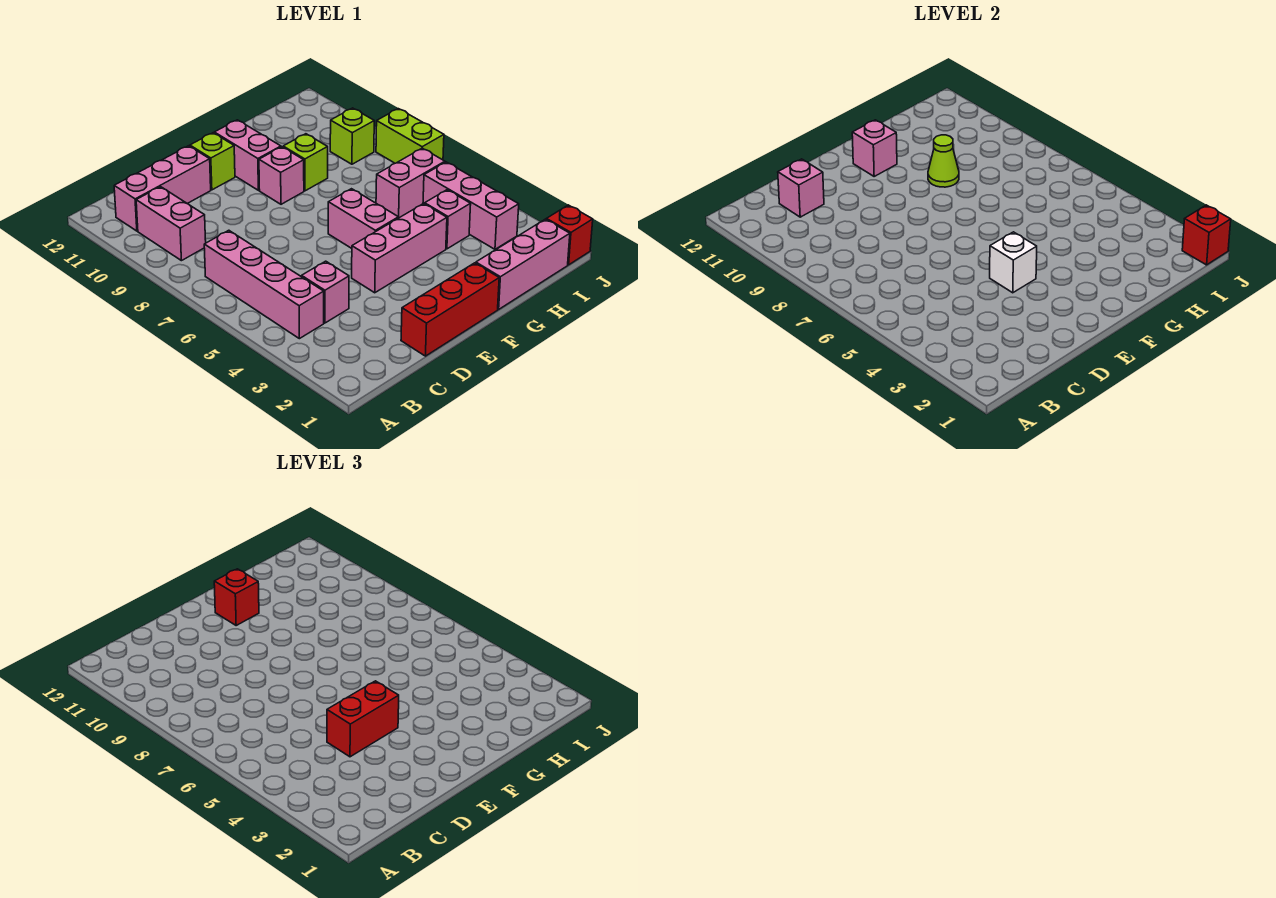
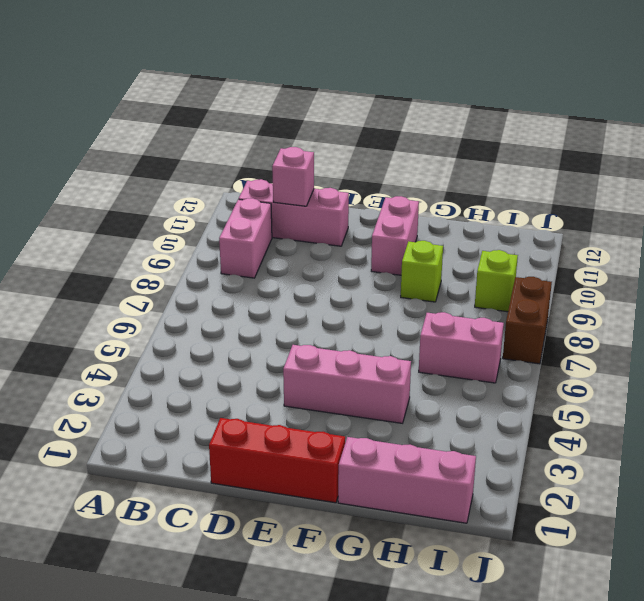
brown 1x2 brick [503,277,552,364] -> lime 1x2 brick [376,109,444,163]
none -> pink 1x4 brick [204,230,324,339]
none -> pink 1x1 brick [302,261,349,323]
none -> lime 1x1 brick [190,133,235,190]

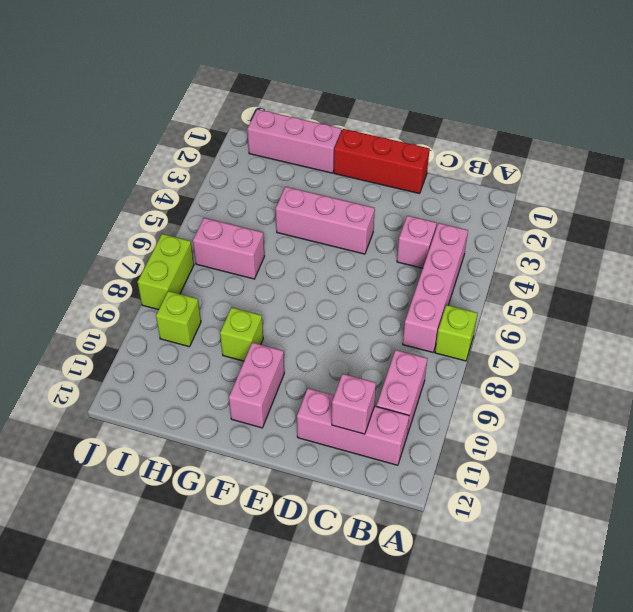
lime 1x1 brick [435,305,478,361] -> lime 1x1 brick moved to [190,133,235,190]
none -> pink 1x2 brick [328,189,398,248]
none -> pink 1x1 brick [259,147,304,204]
none -> pink 1x1 brick [425,190,471,249]

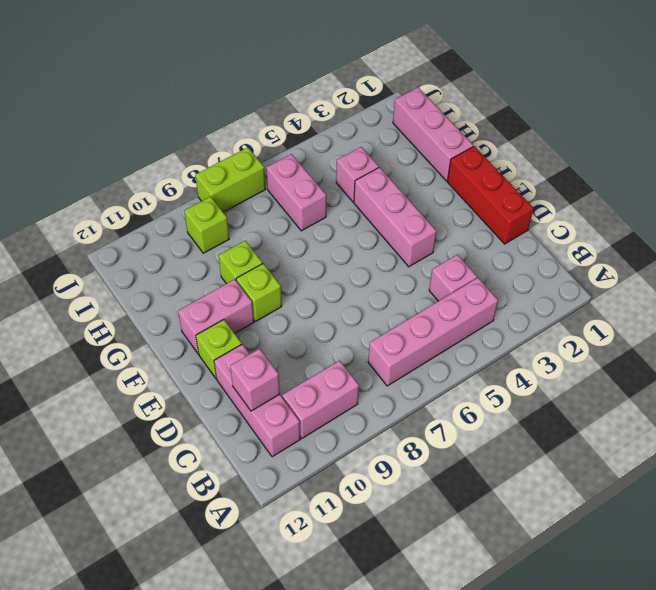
lime 1x1 brick [236,264,282,321] -> pink 1x1 brick [259,147,304,204]
none -> pink 1x2 brick [328,189,398,248]
none -> pink 1x3 brick [423,162,519,249]
none -> red 1x1 brick [546,205,593,265]

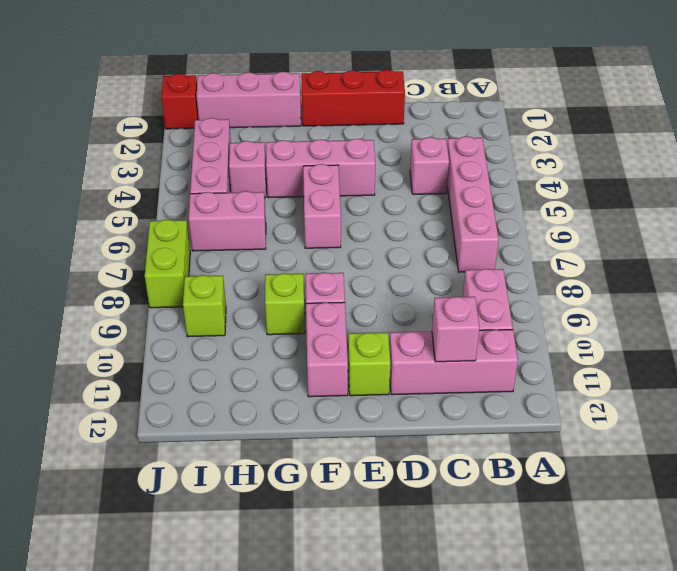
none -> white 1x1 brick [990,232,1037,293]
none -> pink 1x1 brick [852,120,897,176]
none -> lime 1x1 cone [928,135,959,187]

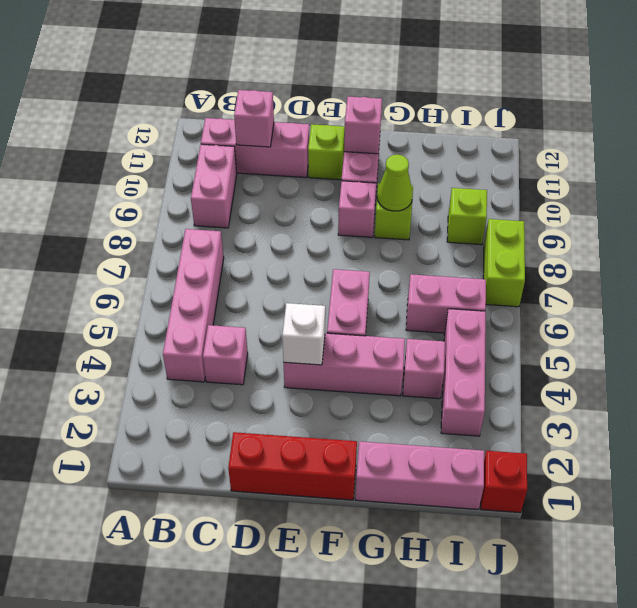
none -> red 1x1 brick [1182,205,1231,265]
none -> red 1x2 brick [327,681,399,757]
none -> red 1x1 brick [214,569,259,625]

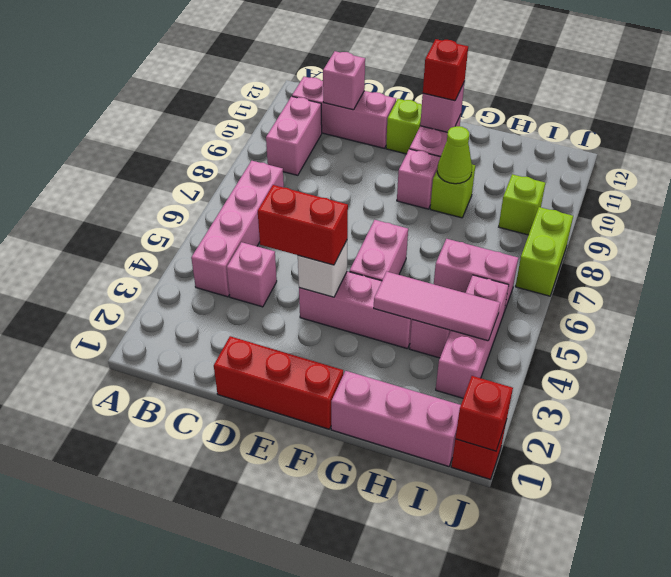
pink 1x3 tile [374,272,500,341] -> none

